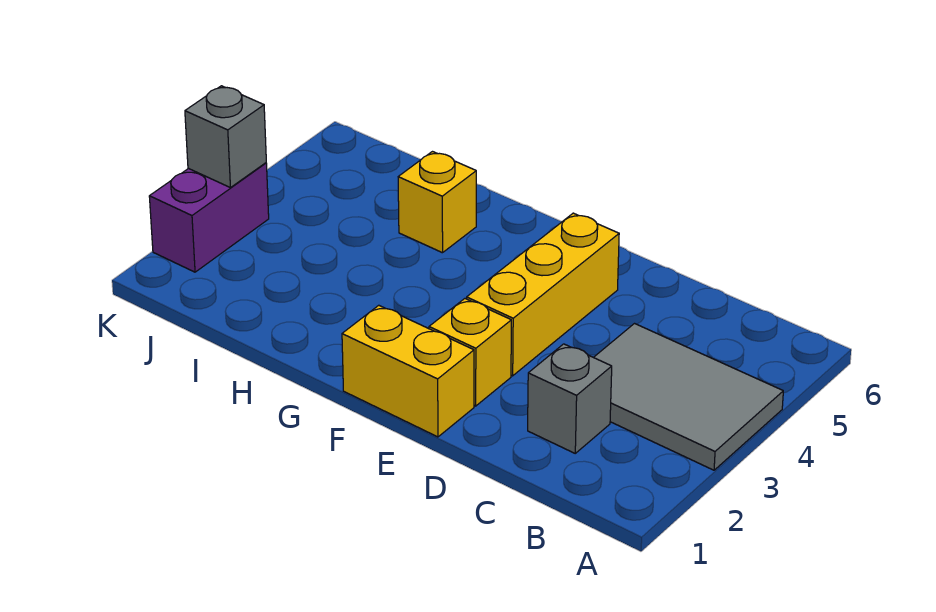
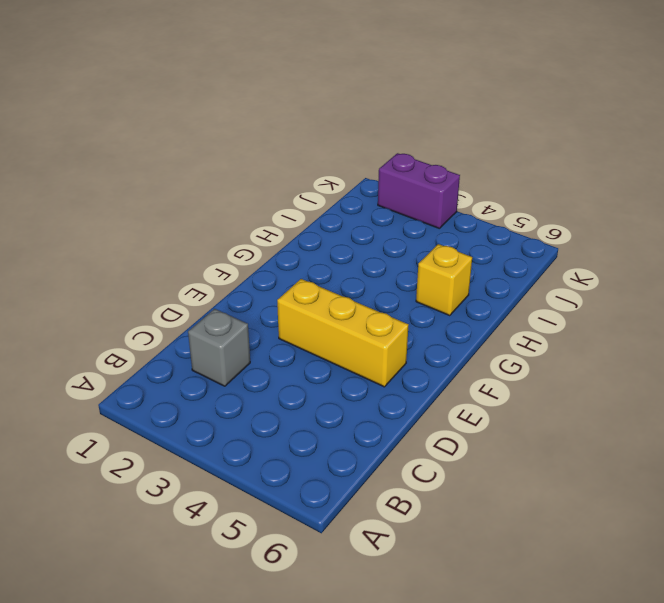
none -> grey 2x3 tile [594,324,783,470]
none -> yellow 1x2 brick [342,305,474,437]

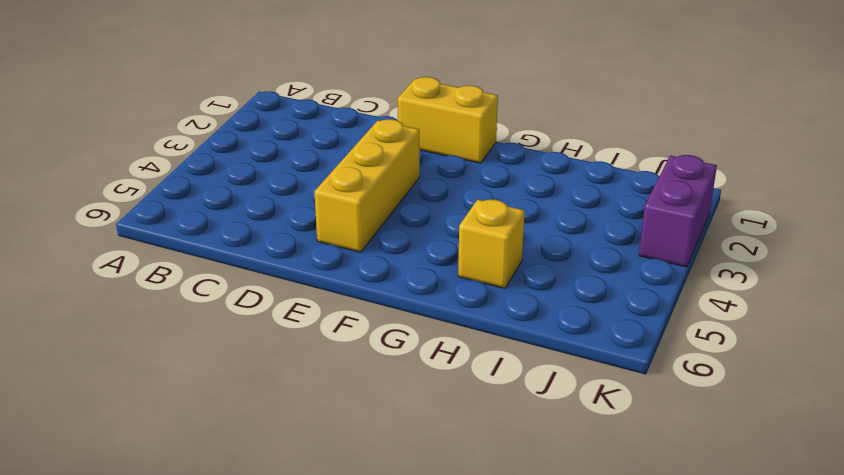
none -> grey 2x3 tile [594,324,783,470]
none -> grey 1x1 brick [528,344,612,453]

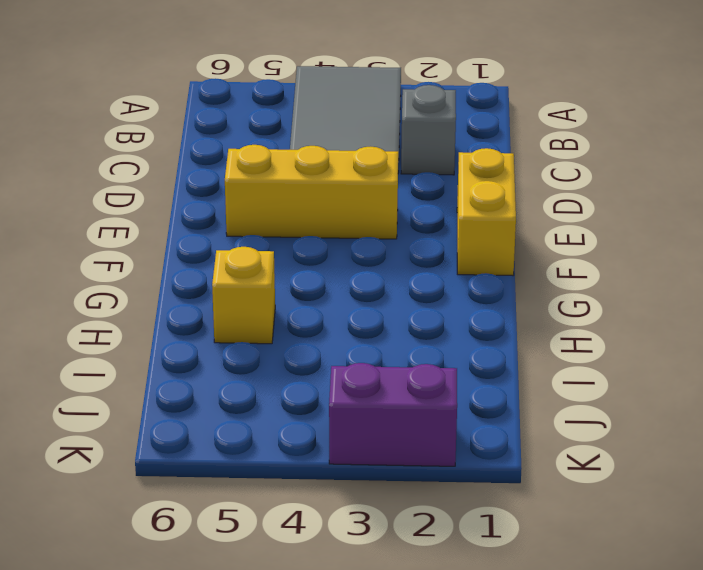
none -> yellow 1x1 brick [429,299,511,406]
none -> grey 1x1 brick [185,86,266,188]

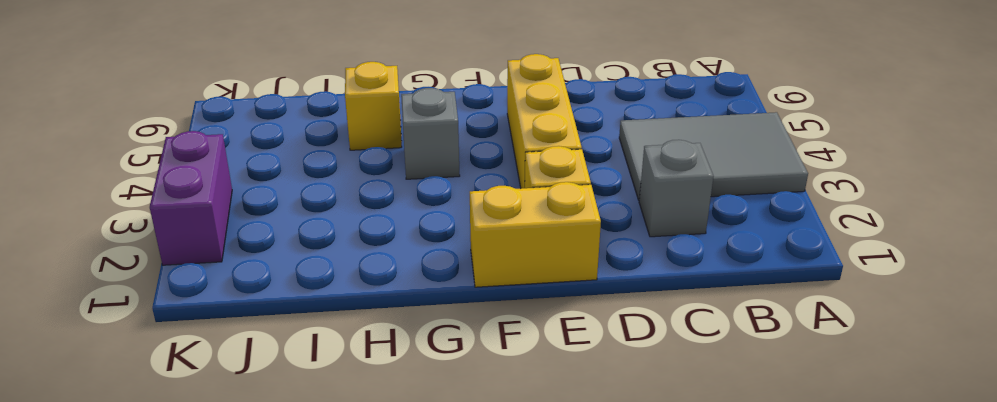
grey 1x1 brick [401,88,460,179] -> grey 1x1 brick moved to [185,86,266,188]

